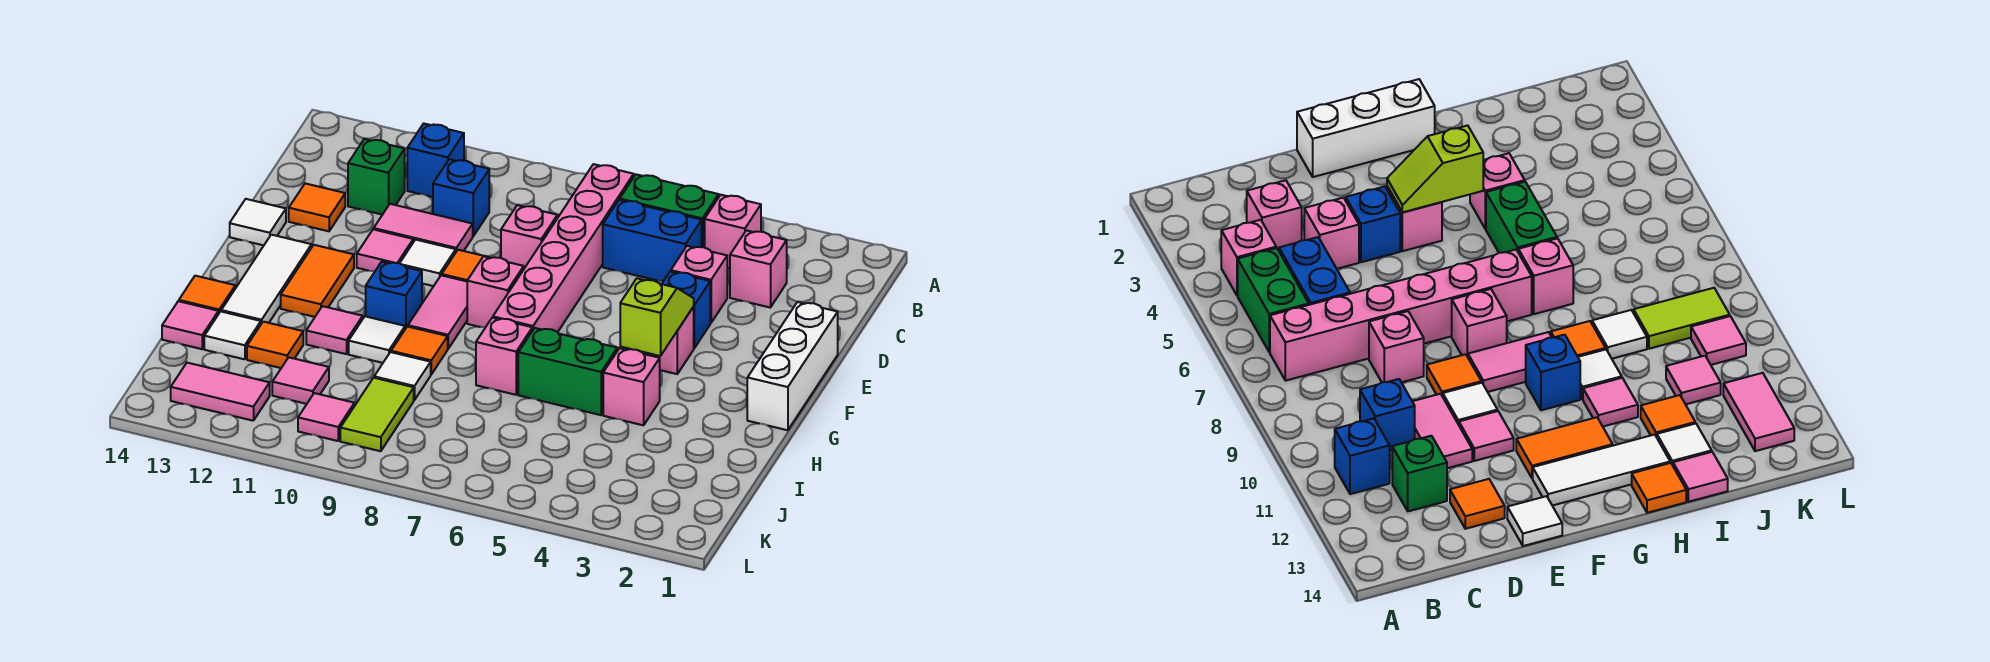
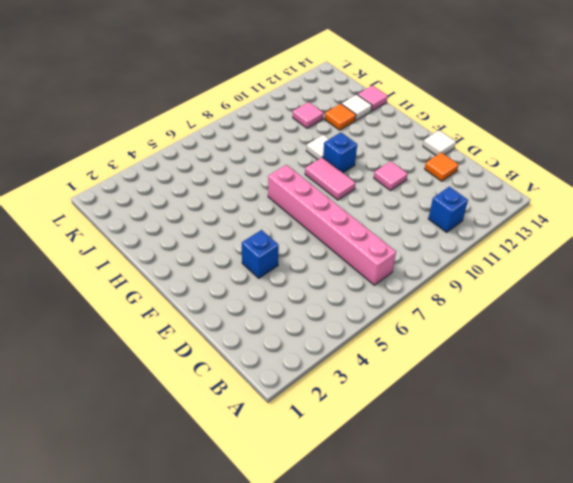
none -> pink 1x1 brick [705,195,761,268]
none -> green 1x2 brick [620,174,719,247]
none -> pink 1x1 brick [730,230,787,308]
none -> blue 1x2 brick [603,200,702,281]

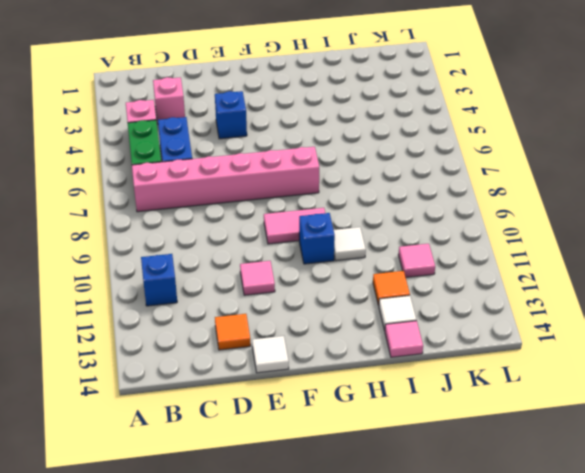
none -> blue 1x1 brick [433,159,489,236]
none -> green 1x1 brick [348,139,405,215]
none -> pink 1x1 brick [671,246,727,323]
none -> pink 1x1 brick [501,205,557,268]

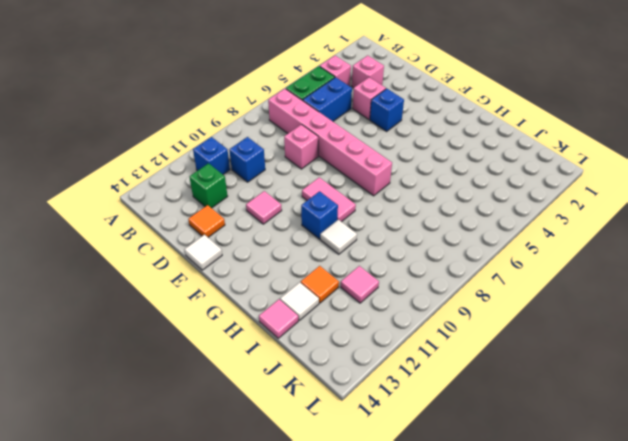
none -> pink 1x2 tile [374,204,473,252]
none -> white 1x3 brick [747,302,838,430]
none -> orange 1x1 tile [442,250,491,281]
none -> white 1x1 tile [400,240,456,286]

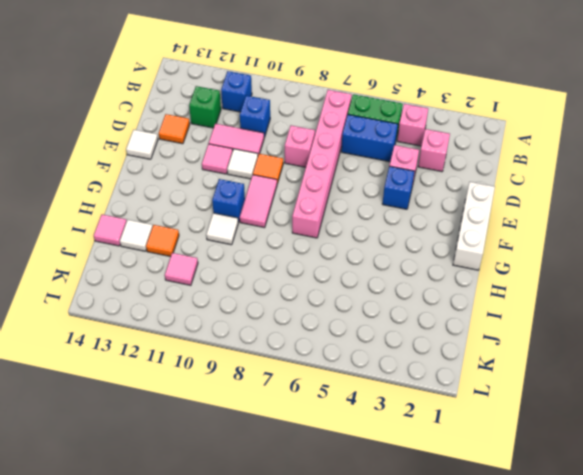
none -> pink 1x1 brick [642,307,694,374]
none -> pink 1x1 brick [467,256,524,328]
none -> orange 1x2 tile [281,245,354,317]
none -> white 1x3 tile [221,235,312,324]

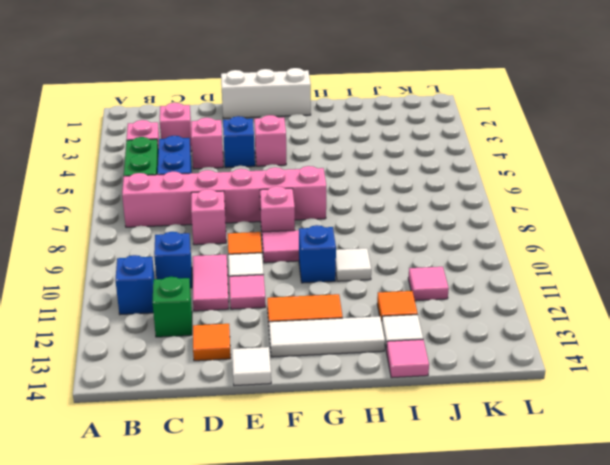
none -> pink 1x1 brick [603,348,660,425]
none -> green 1x2 brick [518,328,617,415]
none -> pink 1x1 brick [476,318,532,395]
none -> orange 1x1 tile [391,326,448,374]

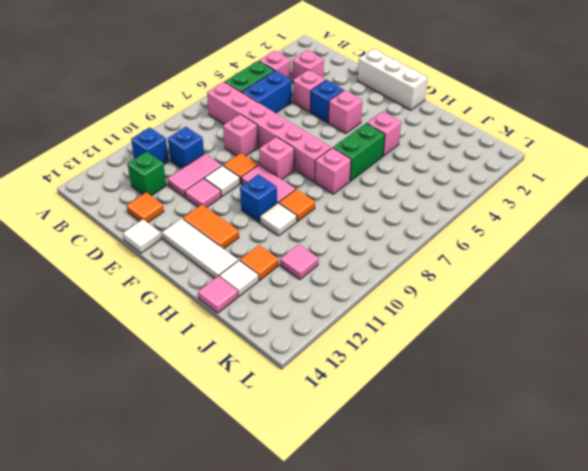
none -> pink 1x1 tile [306,306,363,354]
none -> orange 1x1 tile [179,276,235,314]
none -> white 1x1 tile [374,352,431,400]
none -> lime 1x2 tile [340,378,414,451]

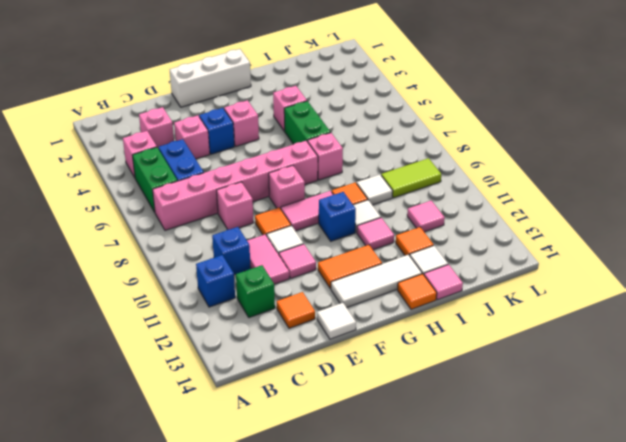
none -> pink 1x1 tile [298,393,354,441]
none -> pink 1x2 tile [171,363,270,421]
none -> lime 1x2 slope [620,278,694,356]

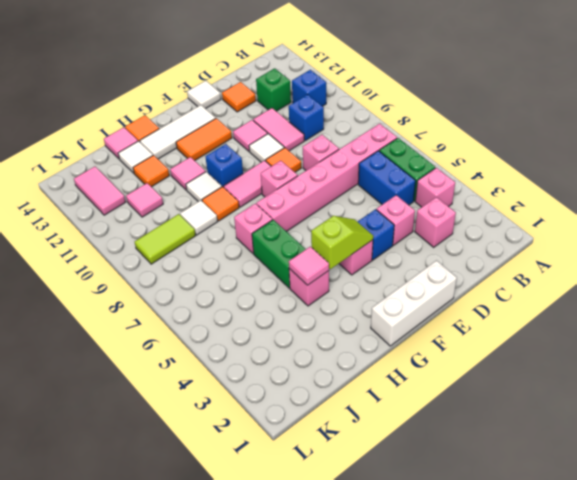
pink 1x1 tile [289,247,329,285] -> pink 1x1 tile moved to [298,393,354,441]

